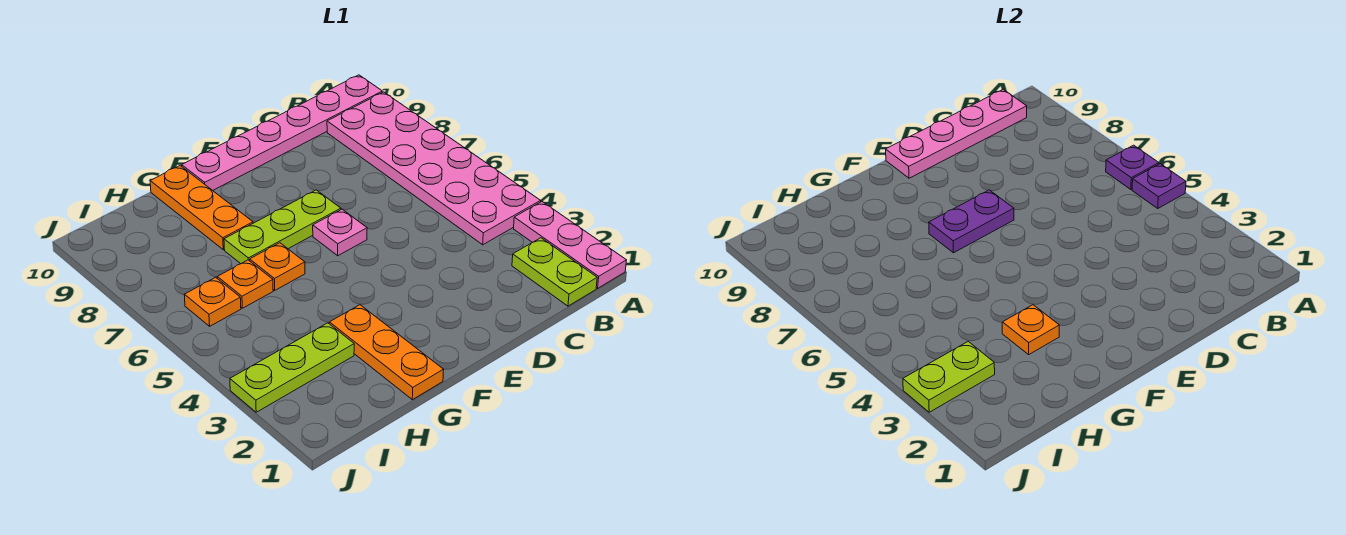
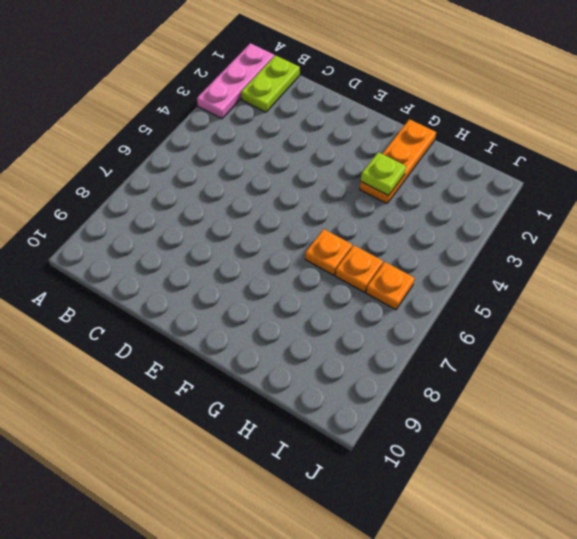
lime 1x1 plate [361,152,406,196] -> orange 1x1 plate [1002,305,1059,354]
none -> pink 2x6 plate [327,92,541,245]
none -> pink 1x6 plate [182,75,382,190]
none -> pink 1x1 plate [313,209,367,256]

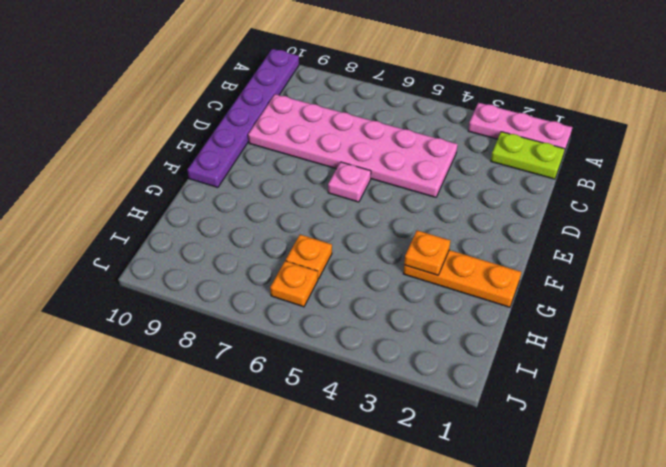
purple 1x6 plate [187,49,299,188] -> pink 1x6 plate [182,75,382,190]
pink 2x6 plate [248,94,458,197] -> pink 2x6 plate moved to [327,92,541,245]
none -> lime 1x3 plate [224,190,341,264]
none -> orange 1x1 plate [250,243,305,290]
none -> orange 1x3 plate [150,166,253,250]

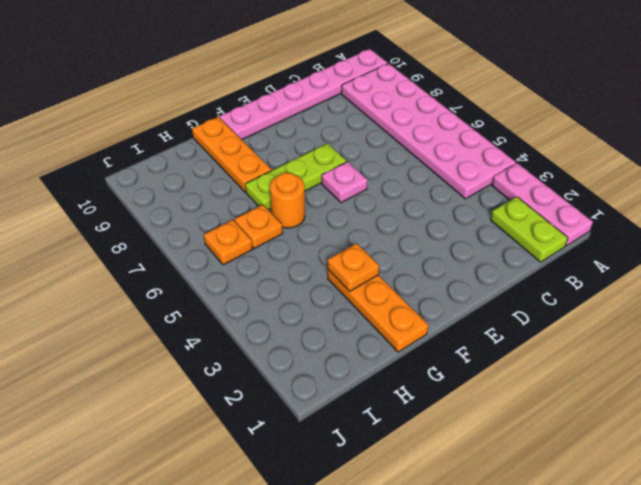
orange 1x1 round brick [270,173,305,228] -> orange 1x1 plate [250,243,305,290]
none -> lime 1x3 plate [230,323,354,412]
none -> purple 1x1 plate [1132,164,1186,208]
none -> purple 1x1 plate [1106,145,1159,189]

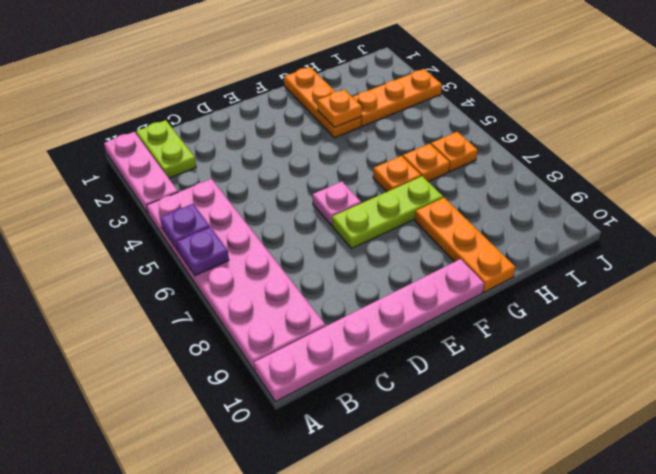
orange 1x3 plate [353,69,442,126] -> lime 1x3 plate [230,323,354,412]
none -> pink 1x4 plate [886,90,1027,178]
none -> purple 1x2 plate [929,190,1014,253]
none -> lime 1x2 plate [903,342,995,412]

